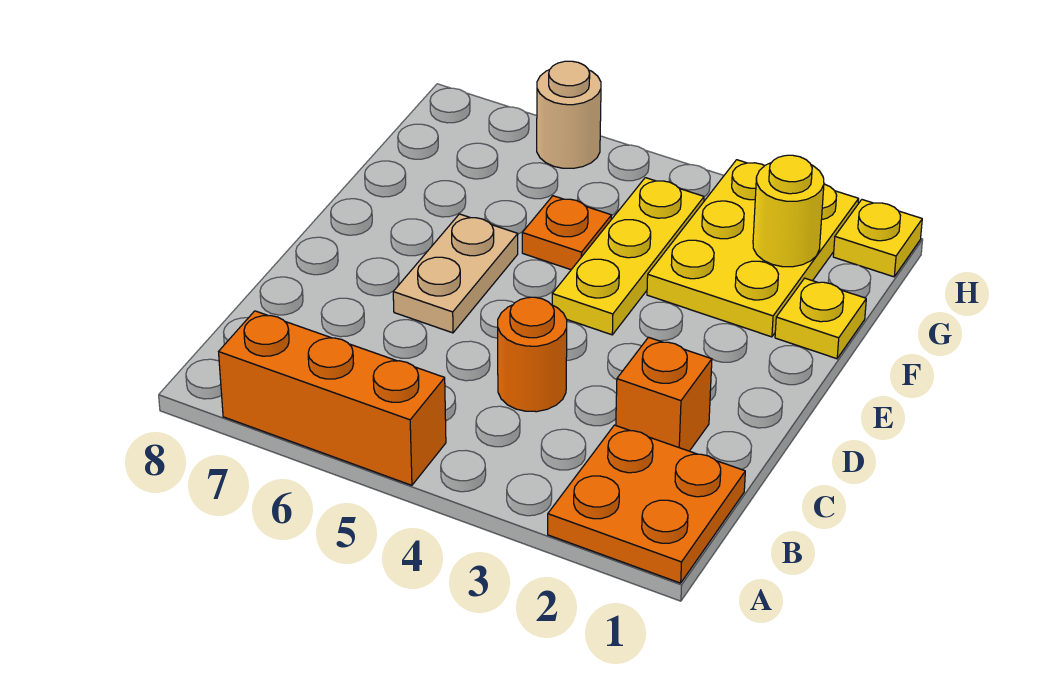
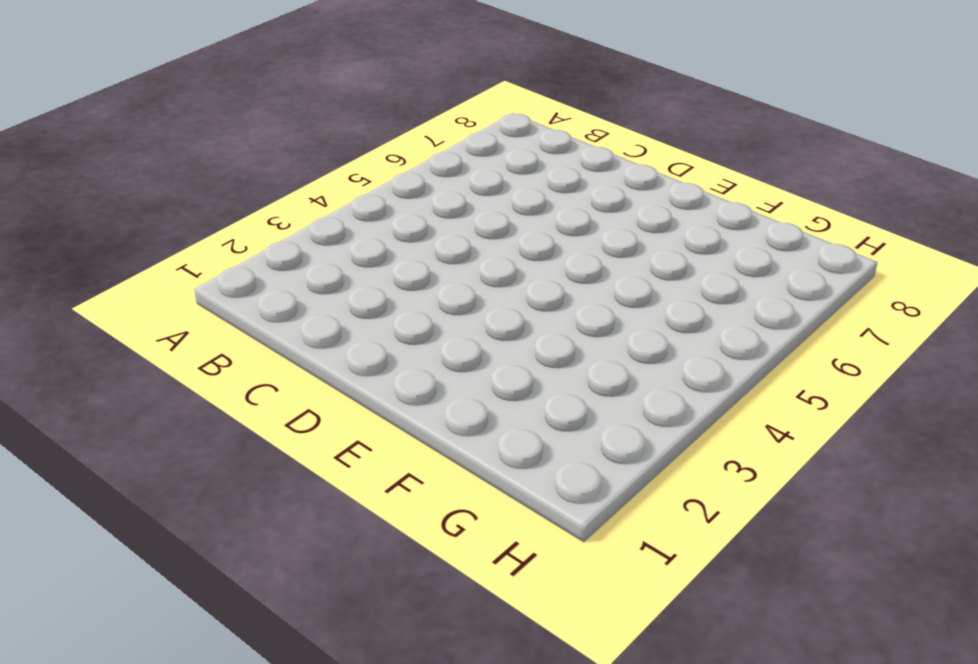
none -> orange 2x2 plate [548,425,745,583]
none -> orange 1x3 brick [219,311,446,485]
none -> orange 1x1 brick [616,337,712,451]

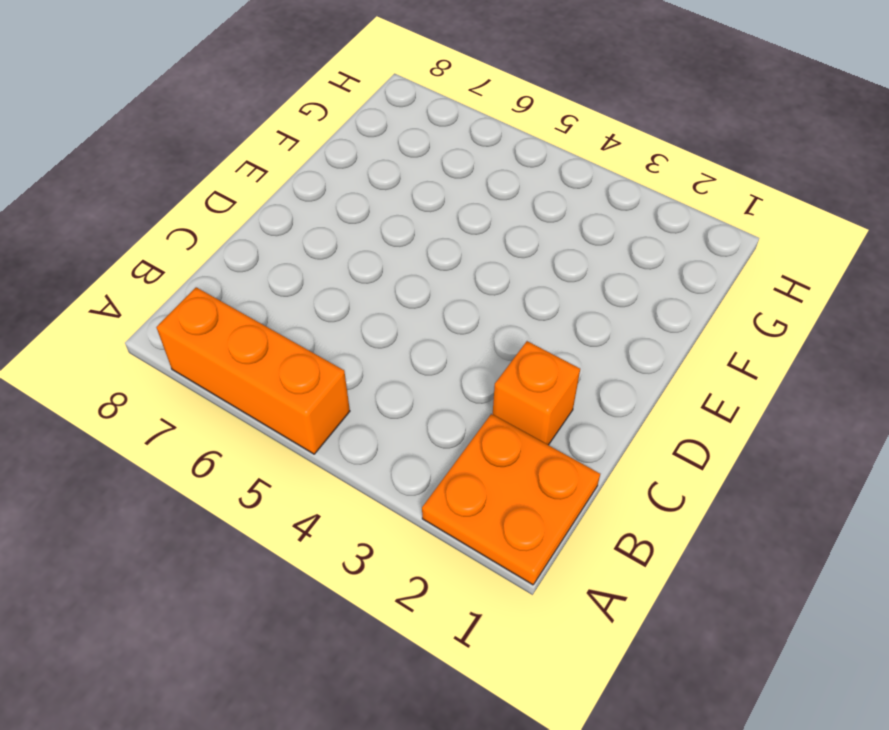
none -> orange 1x1 round brick [498,297,567,412]
none -> tan 1x2 plate [393,214,518,333]
none -> yellow 1x3 plate [552,178,704,335]

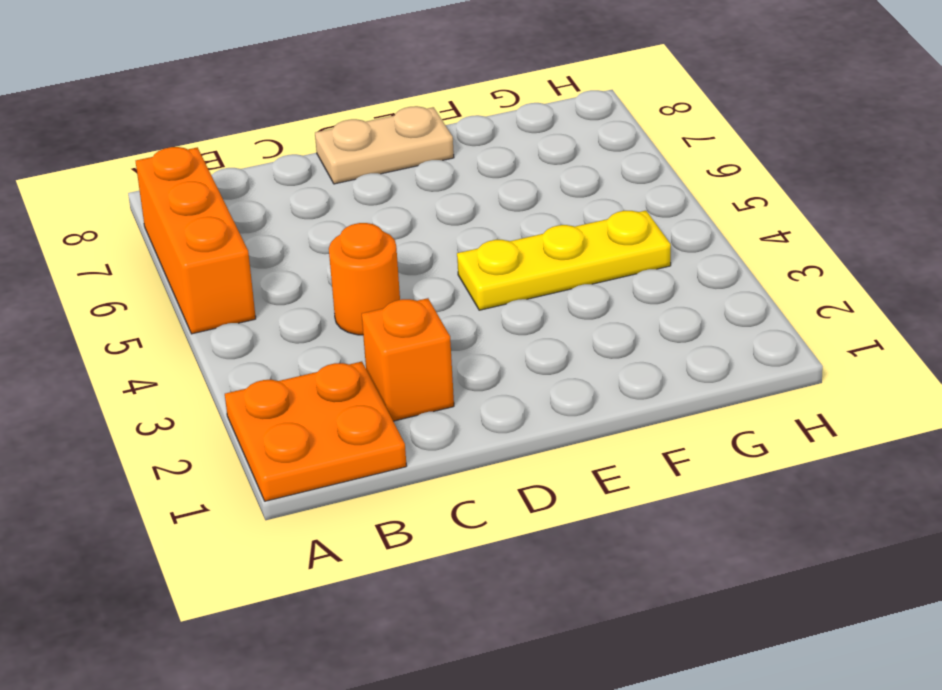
tan 1x2 plate [315,106,454,184] -> tan 1x2 plate moved to [393,214,518,333]
none -> yellow 1x1 plate [775,278,866,359]
none -> yellow 2x3 plate [647,160,859,337]
none -> orange 1x1 plate [522,196,611,270]

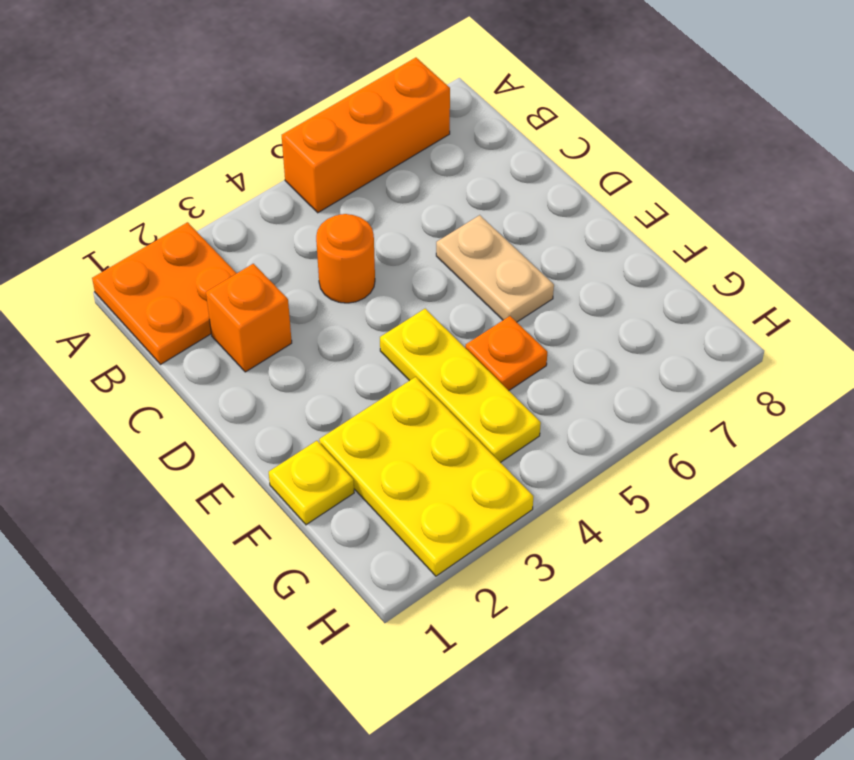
none -> yellow 1x1 plate [833,200,922,277]
none -> tan 1x1 round brick [537,61,601,168]
none -> yellow 1x1 round brick [753,155,824,267]

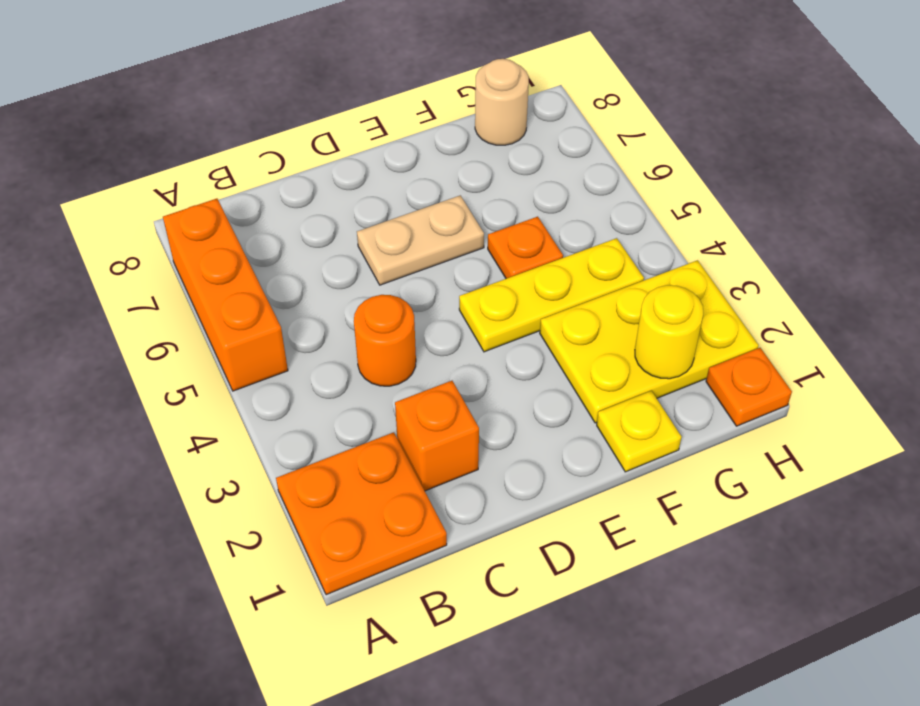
tan 1x1 round brick [475,59,529,145] -> tan 1x1 round brick moved to [537,61,601,168]
orange 1x1 plate [706,348,792,426] -> yellow 1x1 plate [833,200,922,277]

